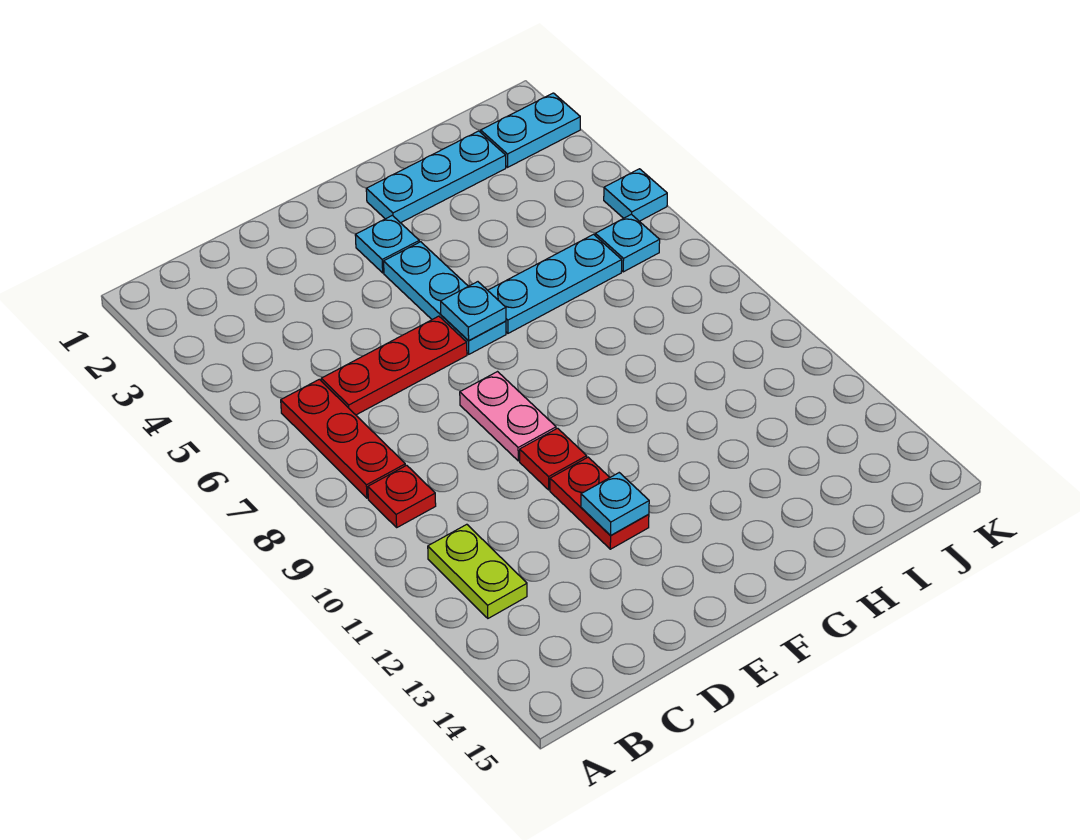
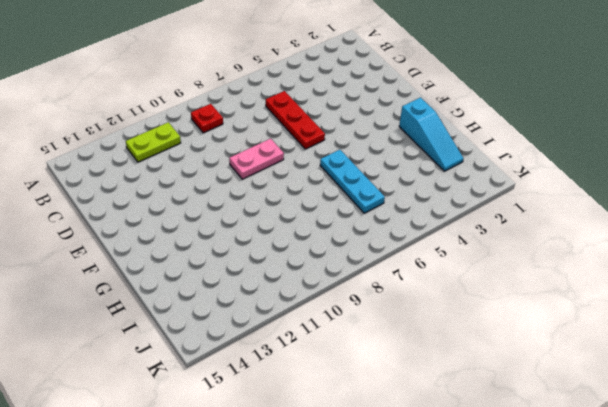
cyan 1x3 slope [399,98,463,171] -> cyan 1x3 plate [366,131,506,223]
none -> red 1x3 plate [281,379,405,498]
none -> red 1x1 plate [520,428,587,490]
none -> red 1x2 plate [550,457,649,549]

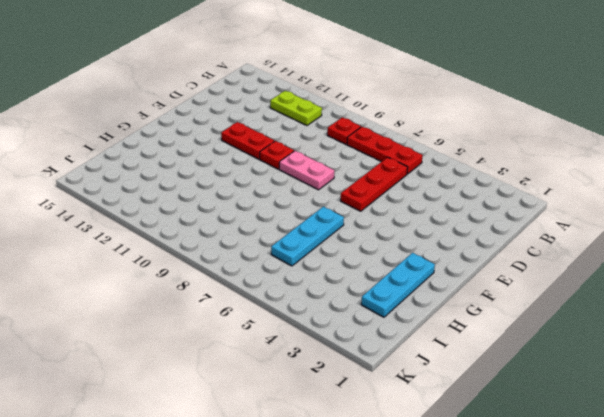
none -> cyan 1x1 plate [355,215,419,273]
none -> cyan 1x3 plate [384,242,506,354]
none -> cyan 1x2 plate [481,93,580,167]

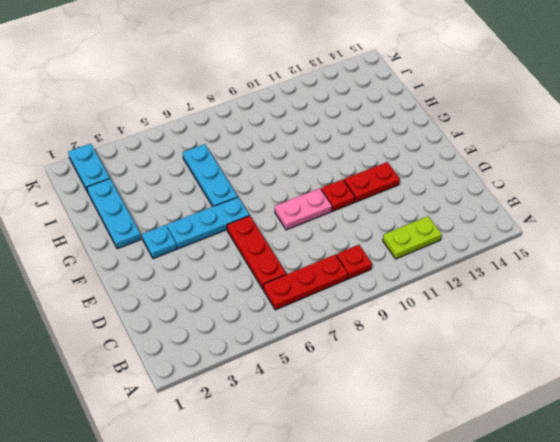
none -> cyan 1x1 plate [595,214,660,272]
none -> cyan 1x1 plate [604,169,667,221]
none -> cyan 1x1 plate [581,473,649,536]

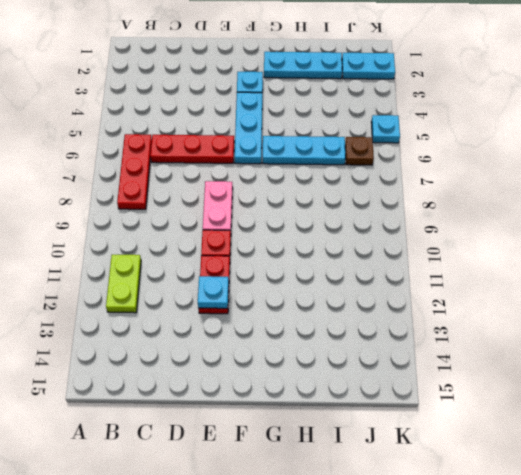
brown 1x1 plate [345,137,374,165] -> cyan 1x1 plate [595,214,660,272]
none -> red 1x1 plate [368,465,436,527]
none -> cyan 1x1 plate [441,282,506,340]

